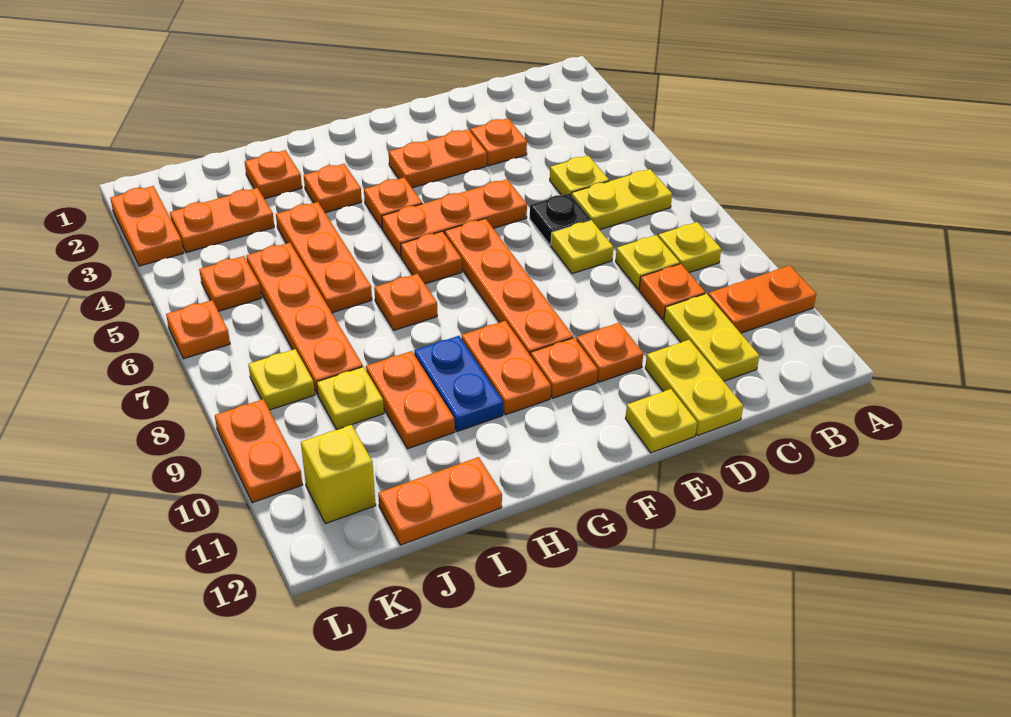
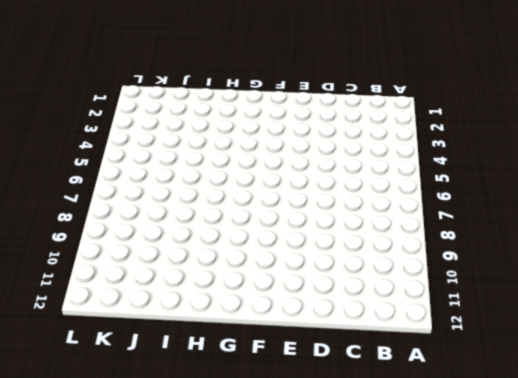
none -> orange 1x2 plate [708,266,816,333]
none -> yellow 1x2 plate [571,169,672,230]
none -> yellow 1x1 plate [658,222,721,273]
none -> yellow 1x1 plate [550,156,609,195]

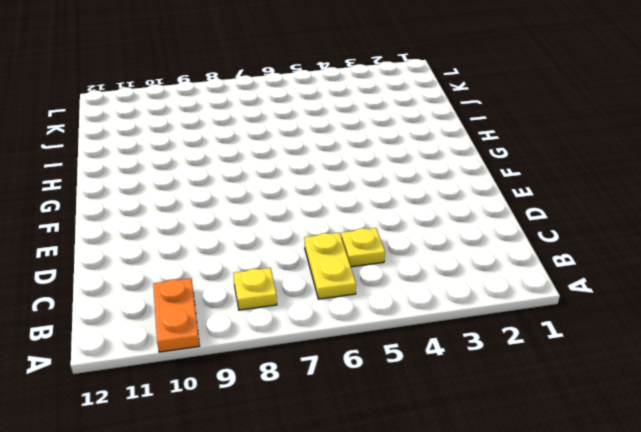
none -> yellow 1x1 plate [615,235,680,289]
none -> orange 1x1 plate [639,264,705,320]
none -> yellow 1x2 plate [664,294,759,381]
none -> orange 1x1 plate [470,118,527,166]

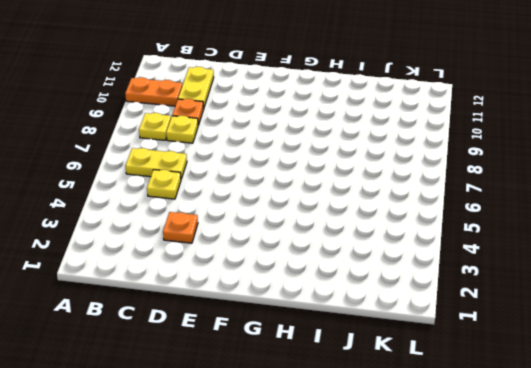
none -> black 1x1 plate [530,193,591,245]
none -> yellow 1x1 plate [551,220,613,274]
none -> yellow 1x2 plate [645,340,743,435]
none -> orange 1x2 plate [389,129,487,188]

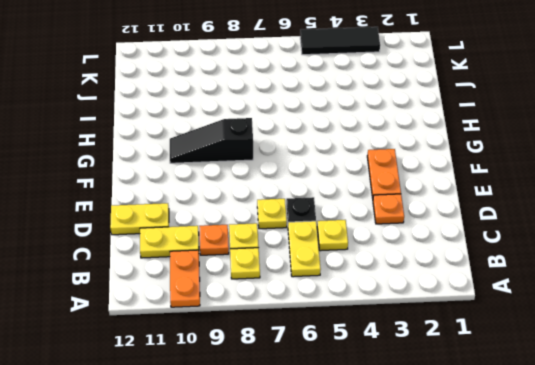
black 1x3 slope [170,118,253,163] -> orange 1x2 plate [462,321,551,415]
black 1x3 tile [300,27,380,55] -> orange 1x2 plate [110,186,184,266]
none -> orange 1x3 plate [382,179,527,256]
none -> orange 1x1 plate [576,323,643,382]
none -> yellow 1x1 plate [626,389,697,453]
none -> orange 1x4 plate [445,218,573,355]

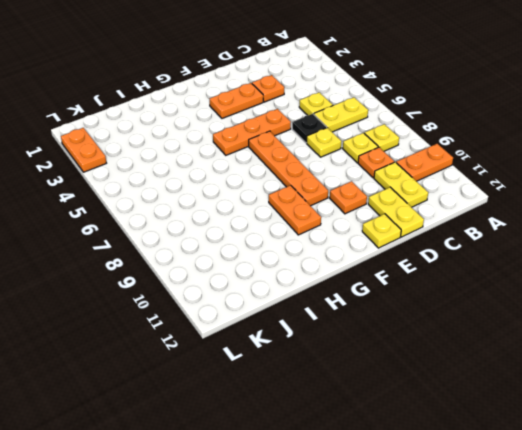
none -> orange 1x1 plate [530,338,598,398]
none -> orange 1x1 plate [364,177,422,228]
none -> orange 1x1 plate [401,231,462,284]
none -> orange 1x1 plate [304,164,362,213]

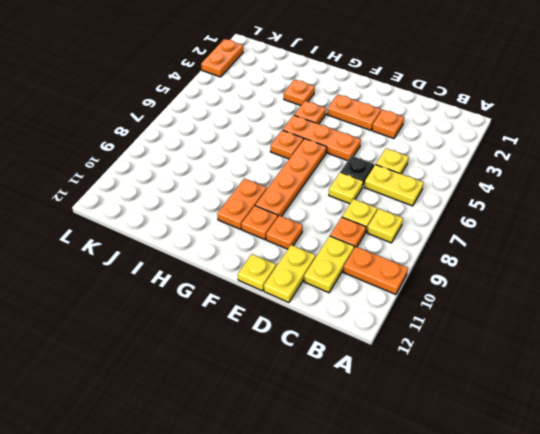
none -> orange 1x1 plate [374,274,437,330]
none -> blue 1x2 plate [414,336,503,432]
none -> orange 1x1 plate [245,150,302,199]
none -> orange 1x3 plate [276,202,372,313]

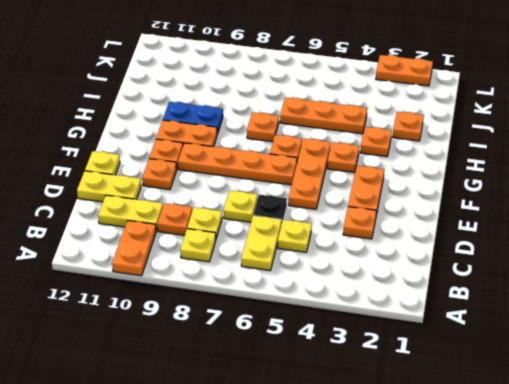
none -> orange 1x2 plate [366,351,455,449]
none -> orange 1x2 plate [378,457,502,545]
none -> orange 1x2 plate [170,188,274,253]
none -> orange 1x4 plate [246,243,363,394]

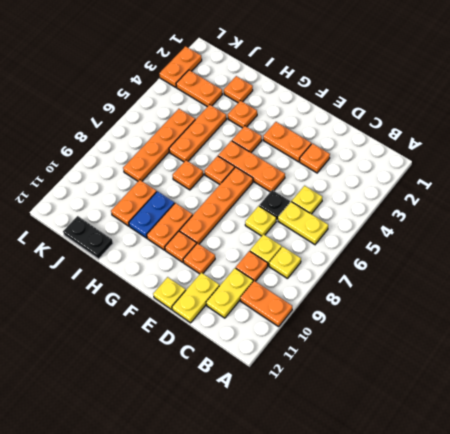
black 1x2 plate [63,216,113,259] -> orange 1x2 plate [378,457,502,545]
none -> yellow 1x1 plate [317,367,384,429]
none -> orange 1x1 plate [199,256,261,311]
none -> yellow 1x1 plate [248,349,315,410]
none -> yellow 1x1 brick [301,425,376,524]

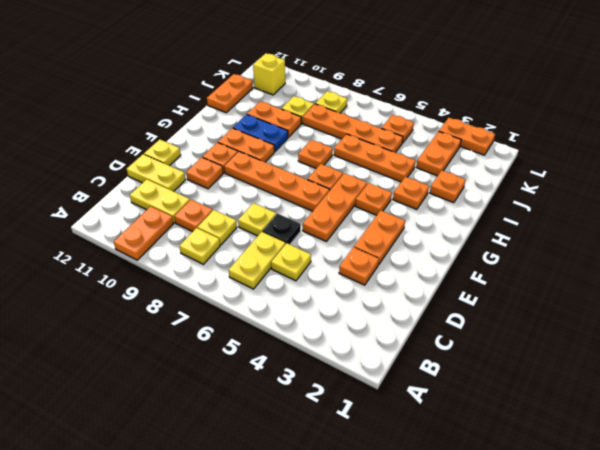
none -> orange 1x1 plate [166,300,230,359]
none -> orange 1x2 plate [215,399,302,503]

